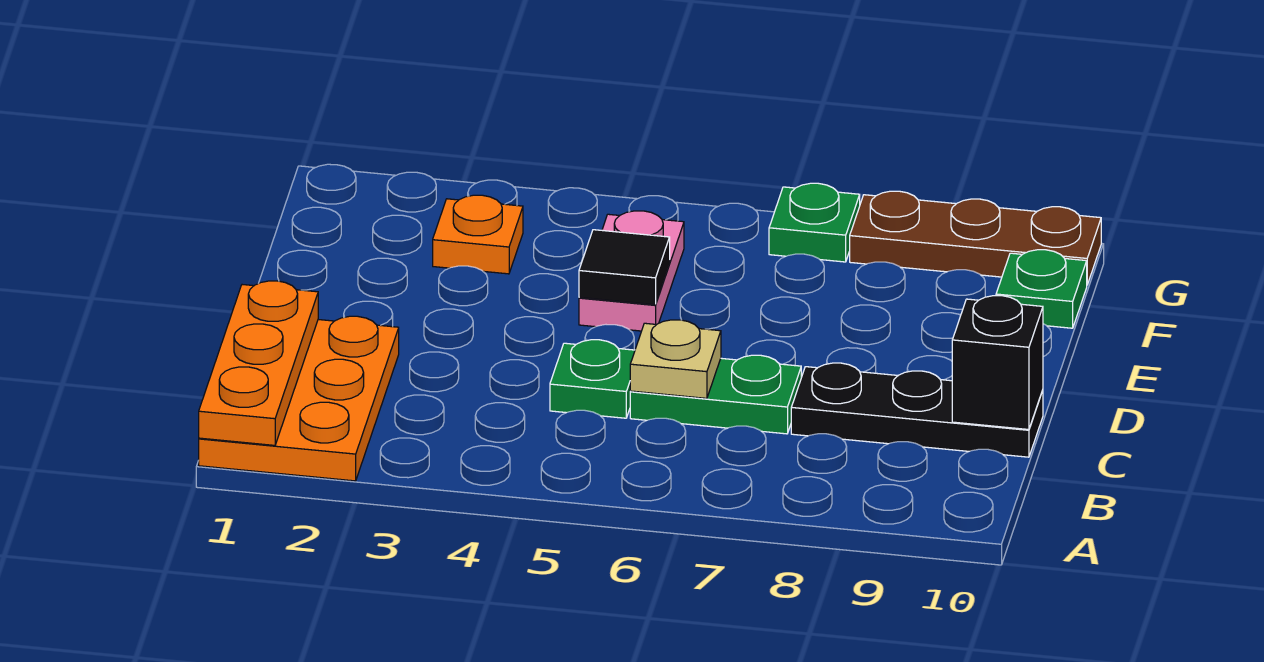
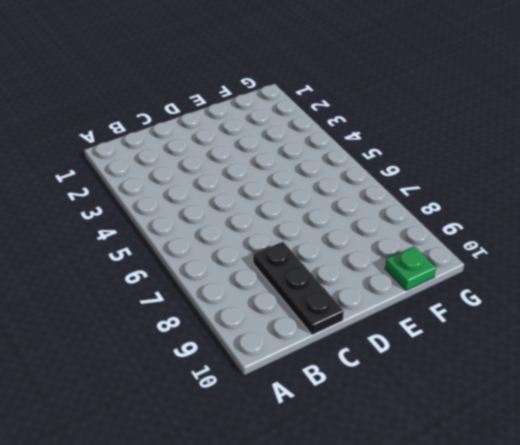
none -> orange 2x3 plate [199,316,399,481]
none -> green 1x1 plate [550,340,635,418]
none -> green 1x2 plate [630,355,801,434]

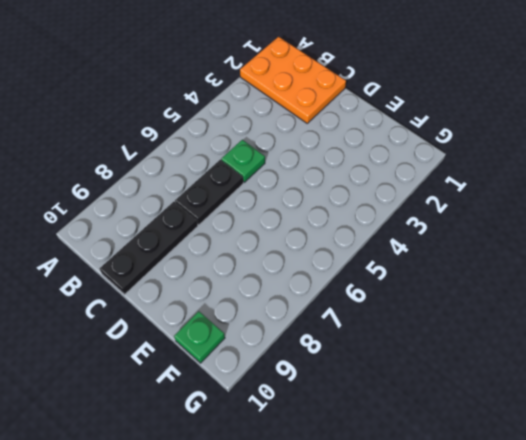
black 1x2 plate [175,160,243,225] -> green 1x2 plate [630,355,801,434]
none -> pink 1x2 plate [579,211,684,331]
none -> orange 1x1 plate [433,195,523,274]
none -> green 1x1 plate [769,183,860,262]

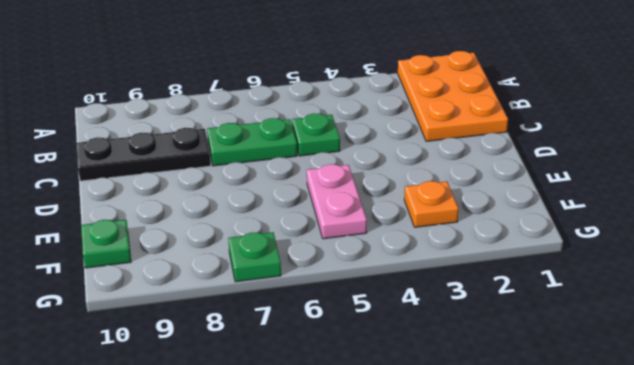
none -> brown 1x3 plate [850,191,1101,285]
none -> orange 1x3 plate [199,281,318,445]
none -> tan 1x1 plate [630,320,721,398]

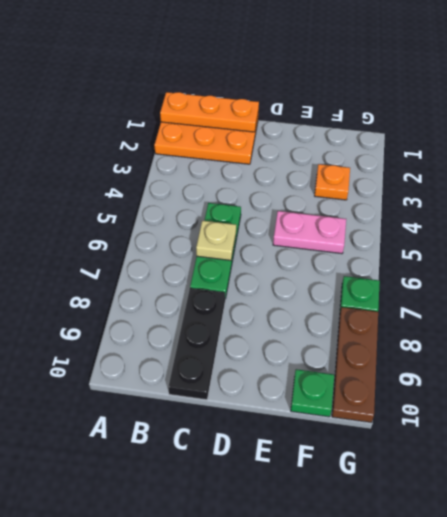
none -> black 1x1 brick [952,296,1043,430]
none -> black 1x1 tile [579,230,670,305]

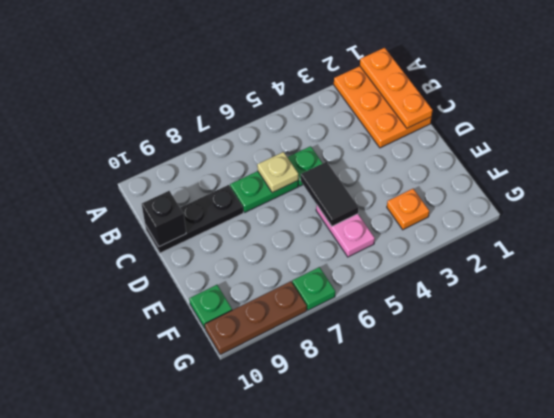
black 1x2 tile [300,162,359,226] -> black 1x1 tile [579,230,670,305]

